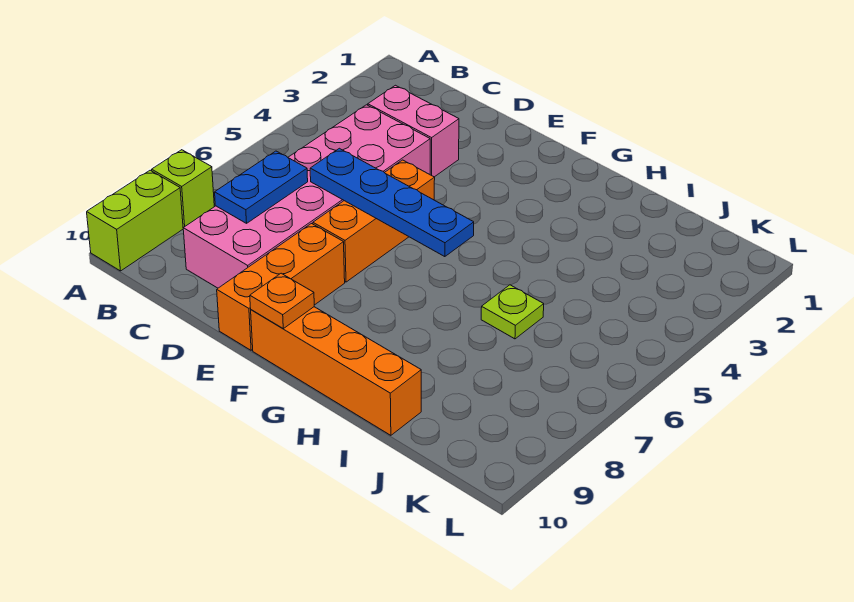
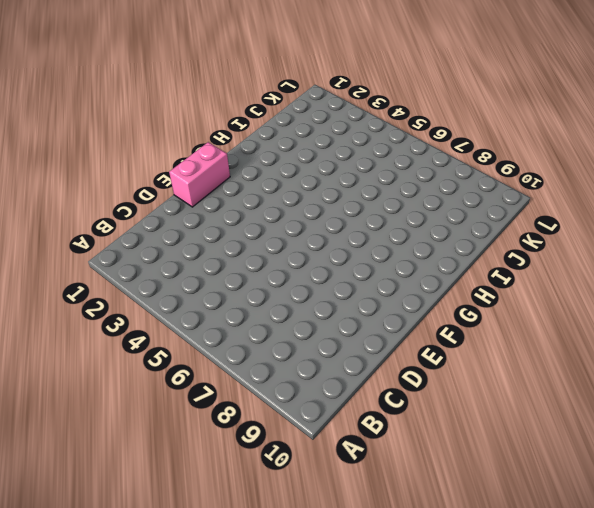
pink 1x2 brick [169,142,230,207] -> pink 1x2 brick moved to [368,85,459,177]
none -> lime 1x1 brick [152,150,214,227]
none -> lime 1x2 brick [87,170,183,271]

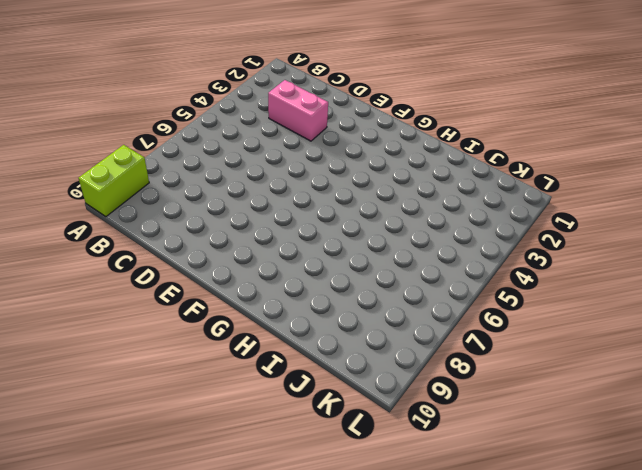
none -> lime 1x1 brick [152,150,214,227]
none -> pink 2x6 brick [183,105,430,288]

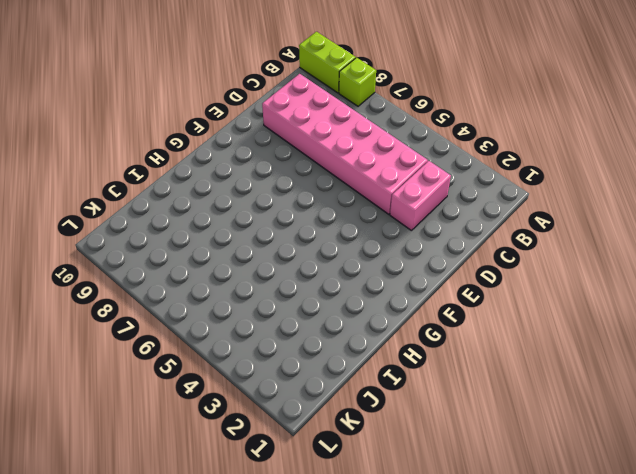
none -> orange 1x3 brick [313,160,435,282]
none -> orange 1x3 brick [217,224,345,350]

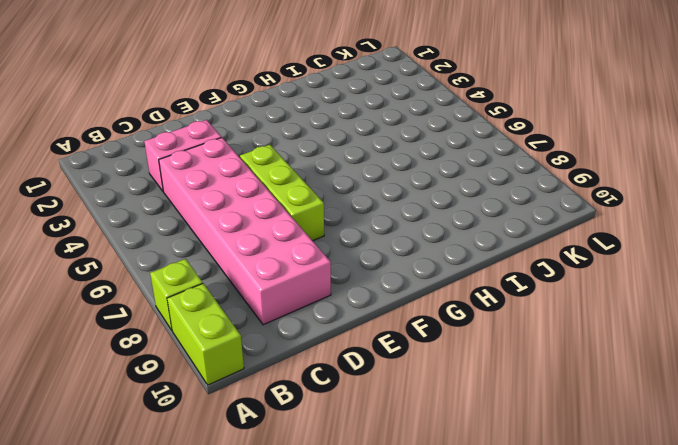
lime 1x3 brick [240,145,324,241] -> orange 1x3 brick [313,160,435,282]
none -> orange 1x3 brick [217,224,345,350]
none -> orange 1x4 brick [251,307,421,435]

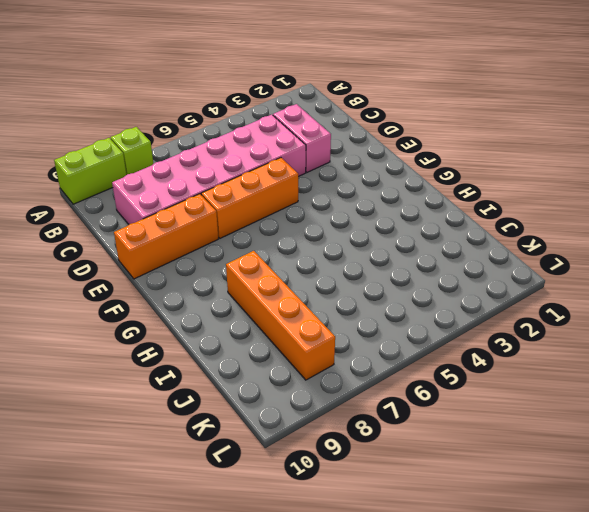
orange 1x4 brick [226,251,335,380] -> orange 1x4 brick moved to [251,307,421,435]
none -> lime 1x1 plate [481,285,544,339]
none -> blue 1x2 plate [215,151,308,223]

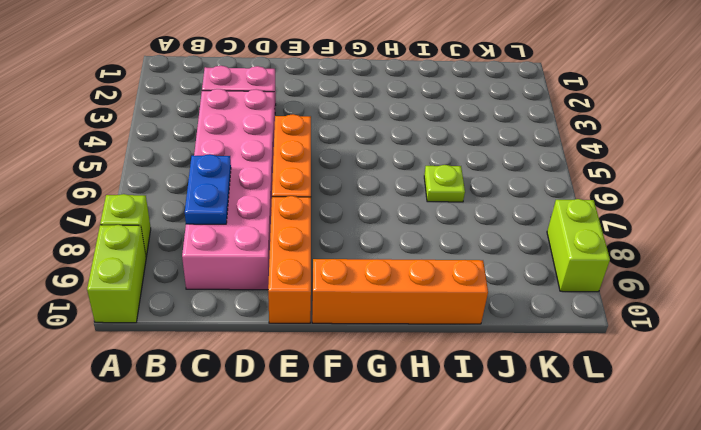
lime 1x2 brick [547,199,610,292] -> none
none -> blue 1x4 plate [310,148,474,257]
none -> orange 1x1 plate [250,273,314,328]

